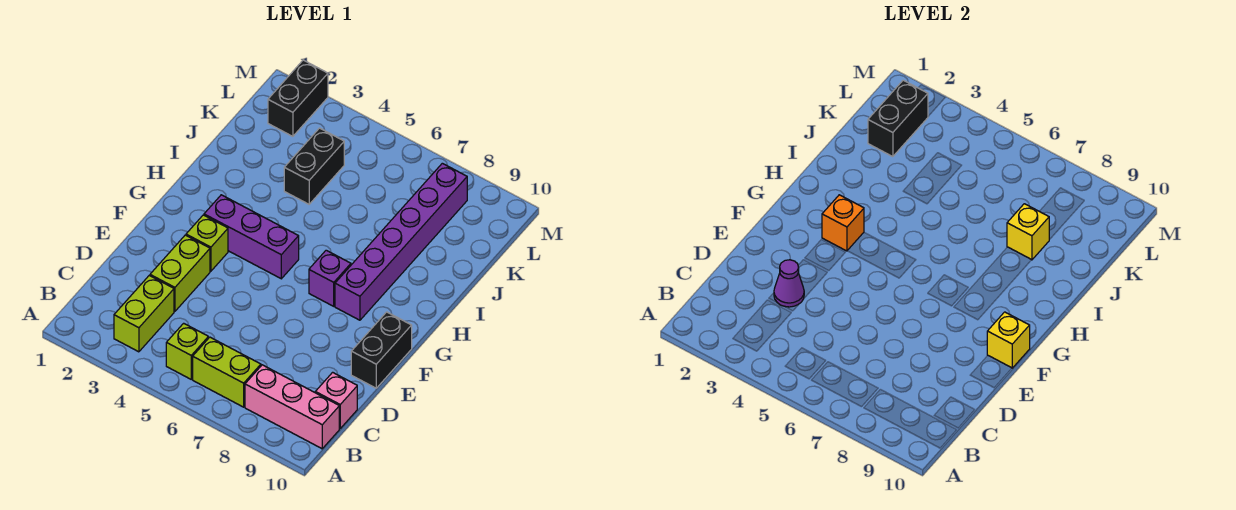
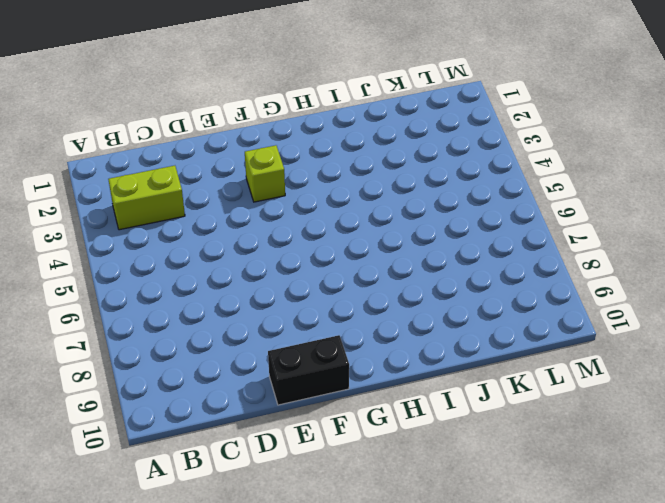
none -> lime 1x1 brick [166,323,208,379]
none -> lime 1x2 brick [193,337,261,407]
none -> pink 1x3 brick [245,365,339,449]

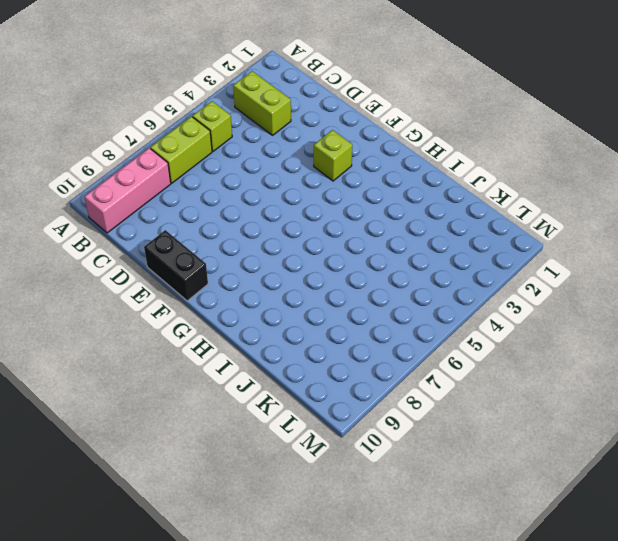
none -> pink 1x1 brick [315,372,357,428]
none -> lime 1x2 brick [150,235,210,311]
none -> purple 1x3 brick [204,195,299,279]

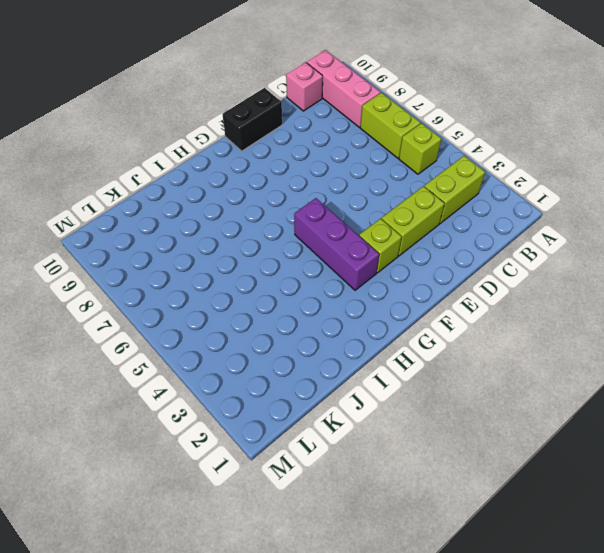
none -> purple 1x1 brick [309,250,351,306]
none -> purple 1x6 brick [335,163,467,320]
none -> black 1x2 brick [284,128,344,204]

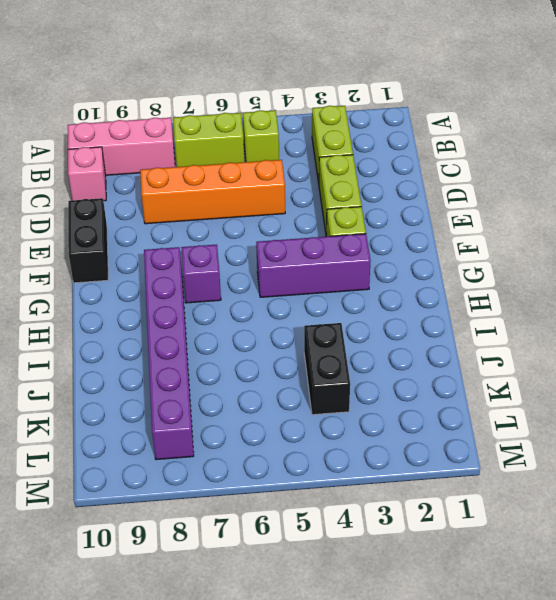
orange 1x4 brick [140,160,285,224] -> none
none -> black 1x2 brick [268,60,328,136]
none -> purple 1x1 cone [774,260,804,307]
none -> yellow 1x1 brick [987,312,1030,368]

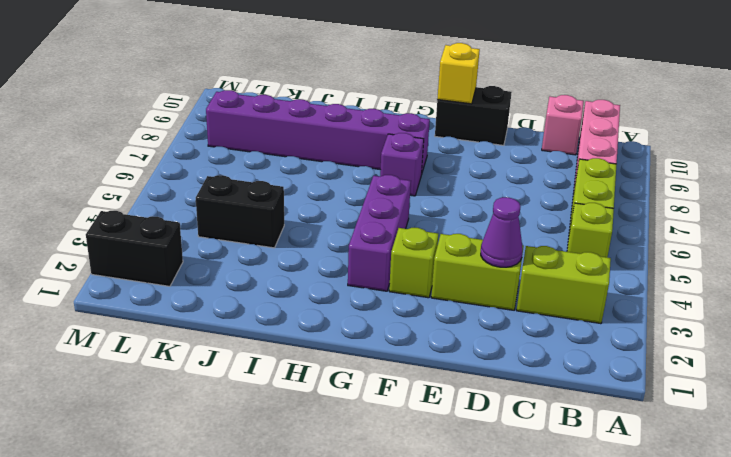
none -> orange 1x1 brick [822,195,864,251]
none -> yellow 1x1 brick [1007,204,1049,260]
none -> black 1x2 brick [868,80,928,157]

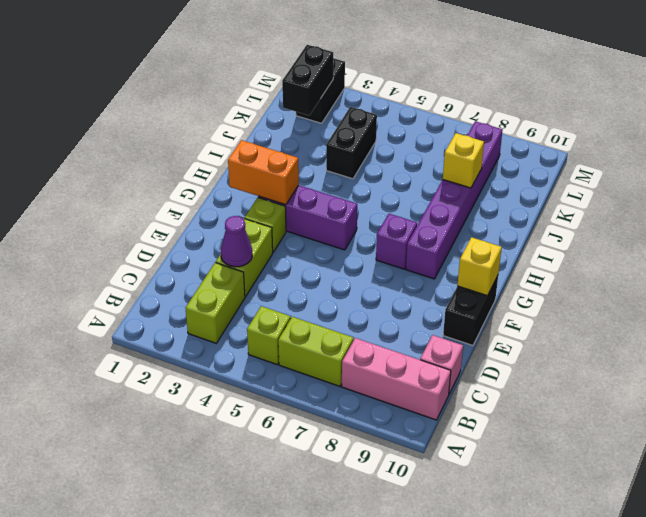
orange 1x2 brick [228,140,299,205] -> orange 1x1 brick [822,195,864,251]

